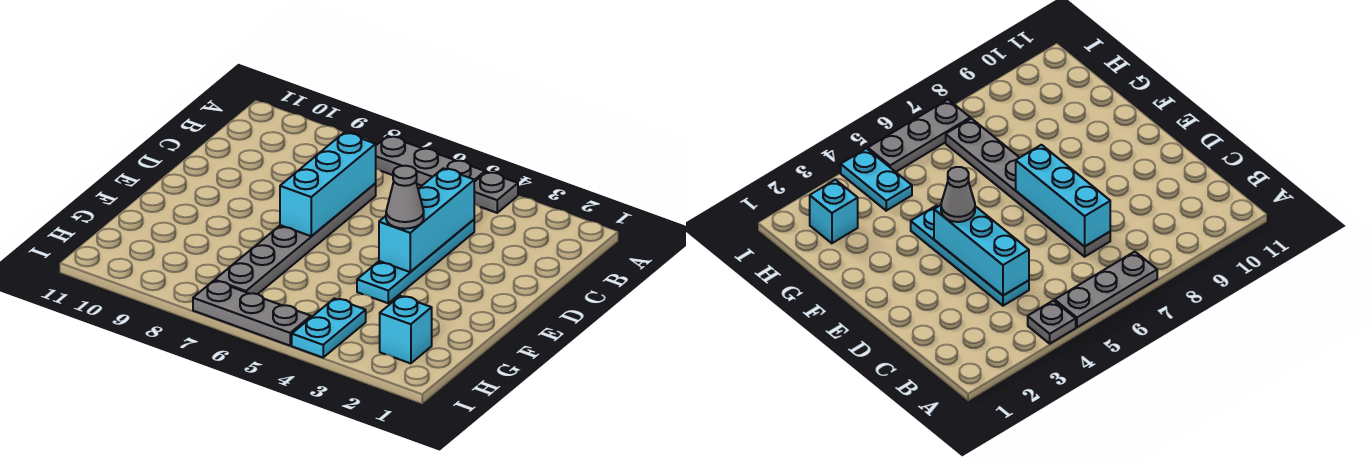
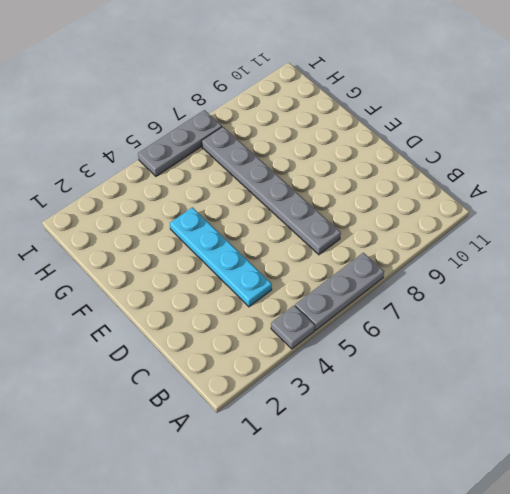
none -> cyan 1x1 brick [380,296,432,363]
none -> cyan 1x2 plate [292,298,366,358]

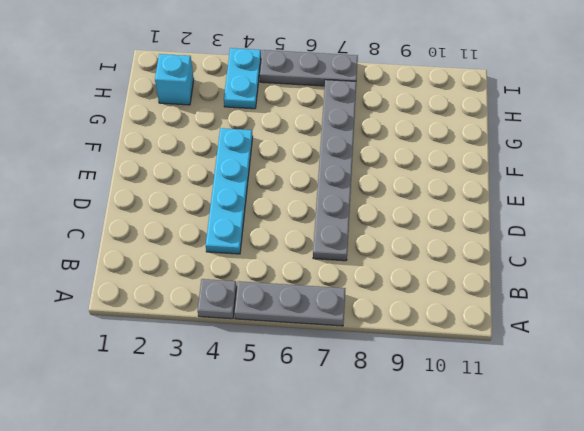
none -> cyan 1x3 brick [379,168,474,272]
none -> cyan 1x3 brick [280,132,376,236]

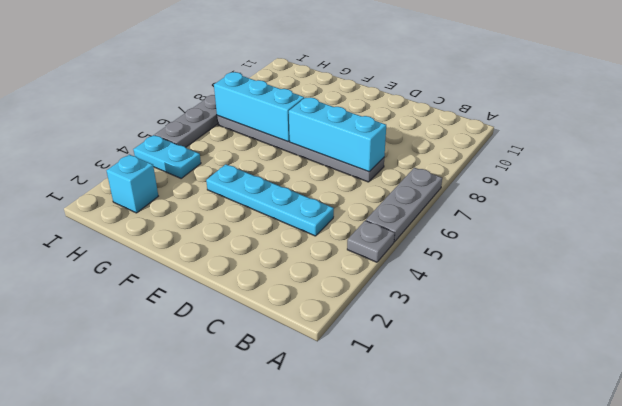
cyan 1x3 brick [214,72,304,142] -> cyan 1x3 brick moved to [379,168,474,272]
none -> grey 1x1 cone [386,166,424,229]

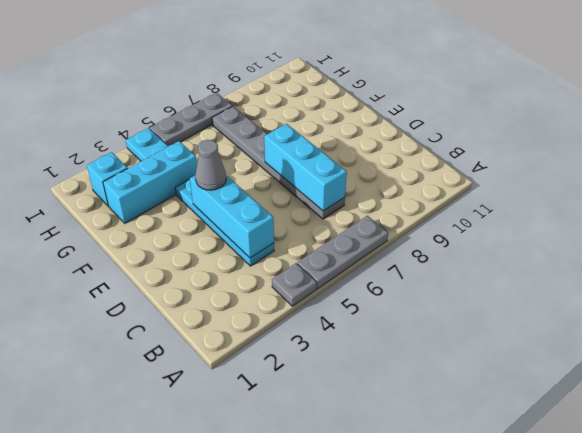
cyan 1x3 brick [103,141,197,223] -> none

